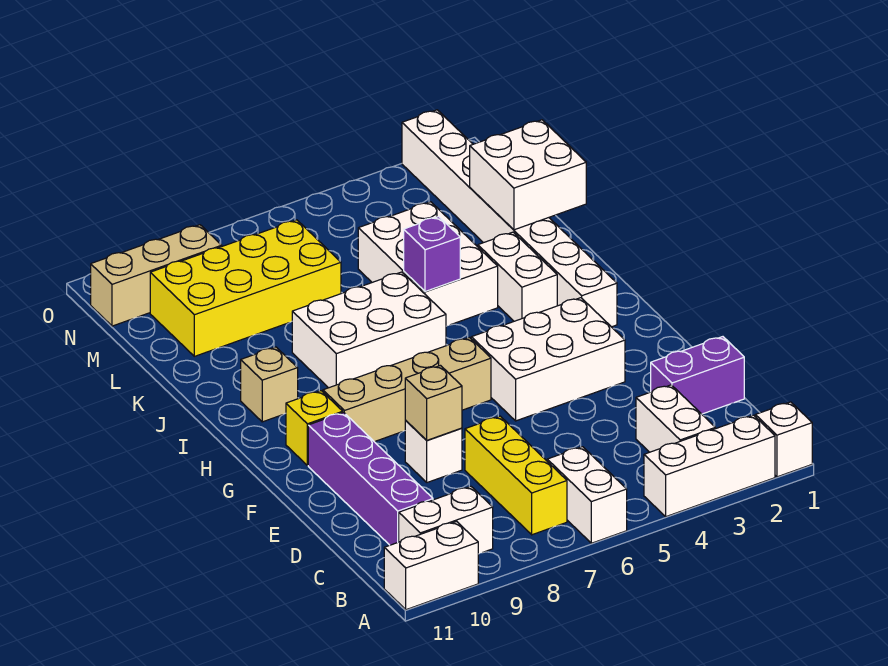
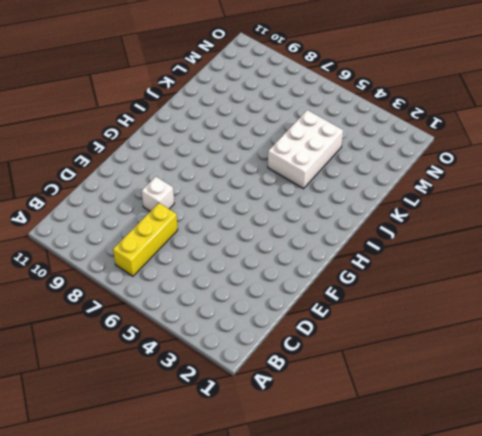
none -> white 1x1 brick [755,402,812,477]
none -> white 1x3 brick [644,415,775,517]
none -> white 1x2 brick [547,447,627,543]

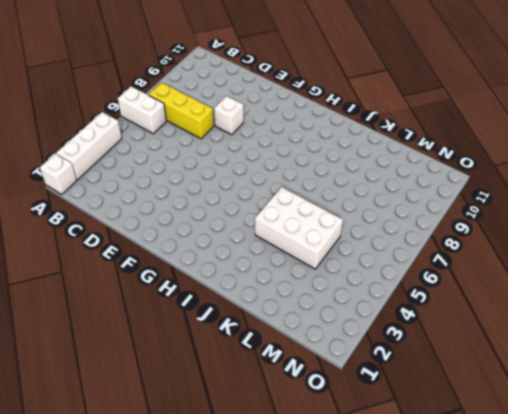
none -> white 1x2 brick [384,522,478,610]
none -> white 1x2 brick [636,385,715,452]
none -> white 1x2 brick [399,487,493,554]

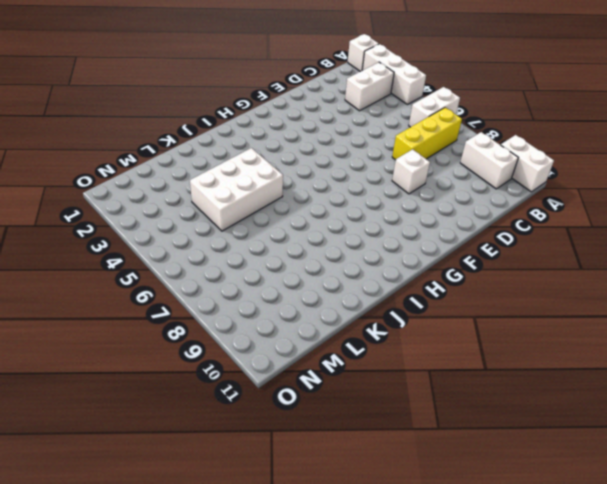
none -> purple 1x4 brick [308,412,433,545]
none -> purple 1x2 brick [651,337,744,414]
none -> white 2x3 brick [471,298,625,421]

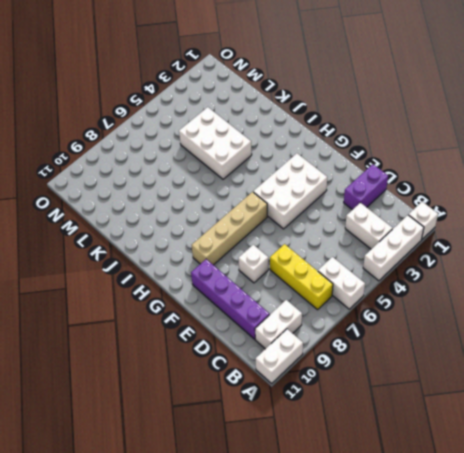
none -> yellow 1x1 brick [286,391,343,466]
none -> white 1x8 brick [402,110,617,327]
none -> white 1x2 brick [478,232,557,321]

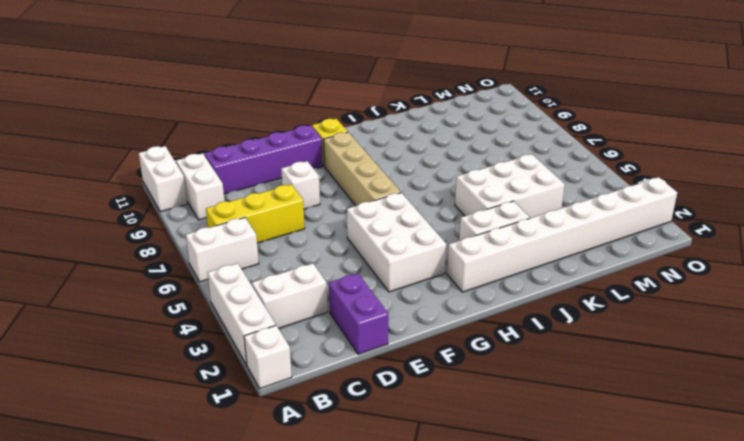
none -> white 2x3 brick [292,272,446,388]
none -> tan 1x1 brick [241,347,298,422]
none -> yellow 2x4 brick [150,220,341,356]

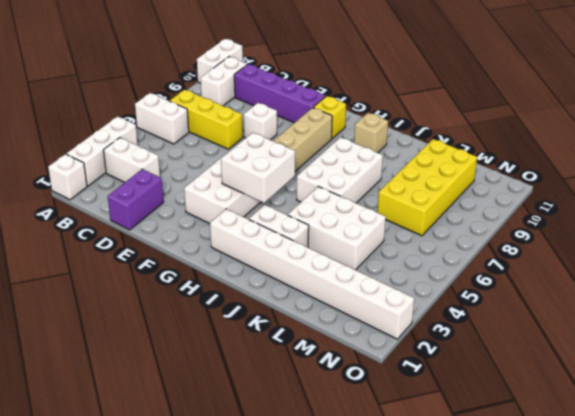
white 2x2 brick [221,132,295,203] -> white 2x2 brick moved to [470,120,586,230]
none -> tan 1x3 brick [91,225,222,326]
none -> tan 1x1 brick [405,366,462,440]
none -> purple 1x1 brick [404,217,460,292]

